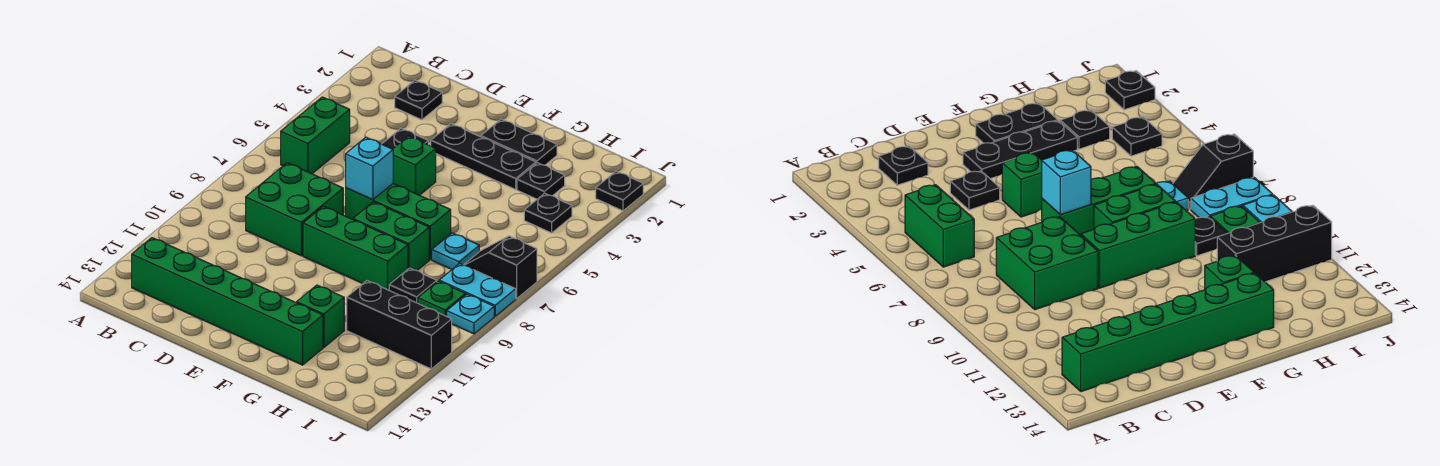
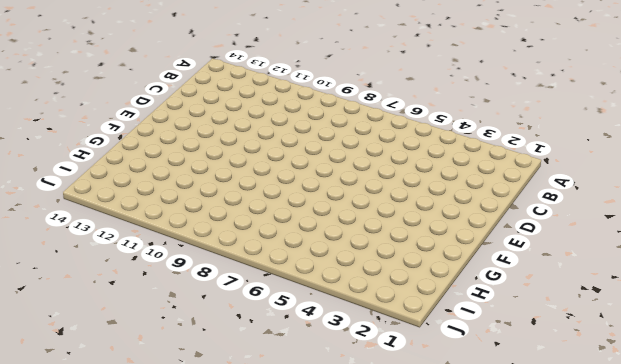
none -> green 1x2 brick [281,97,350,174]
none -> green 1x6 brick [132,238,323,365]
none -> black 1x1 plate [395,80,442,120]

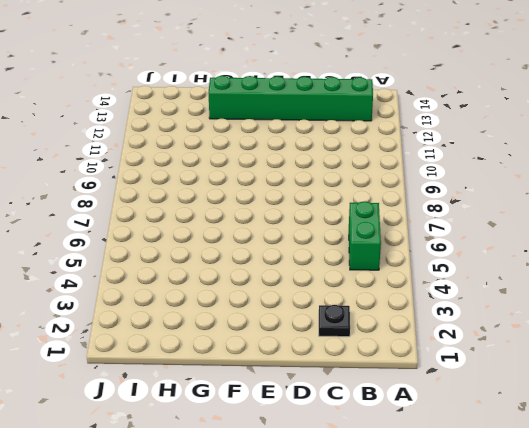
none -> green 2x2 brick [246,163,343,256]
none -> black 1x1 plate [382,128,428,149]
none -> black 1x3 plate [431,124,536,189]

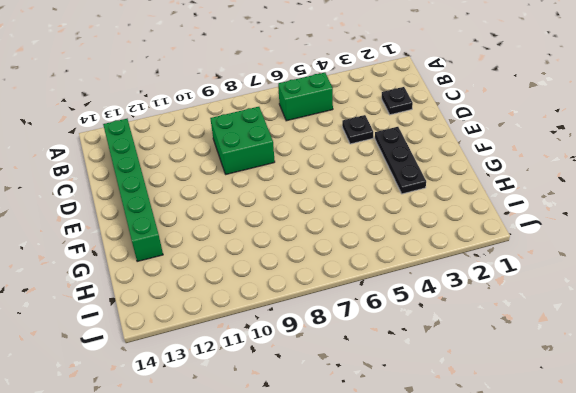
none -> green 1x1 brick [393,136,436,195]
none -> green 1x3 brick [346,184,451,260]
none -> green 1x3 brick [303,206,408,290]

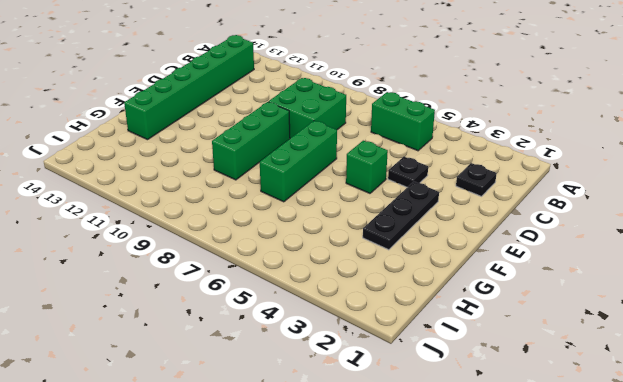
none -> black 1x2 plate [481,119,557,165]
none -> green 1x2 brick [353,202,429,271]
none -> green 1x1 brick [297,285,344,347]

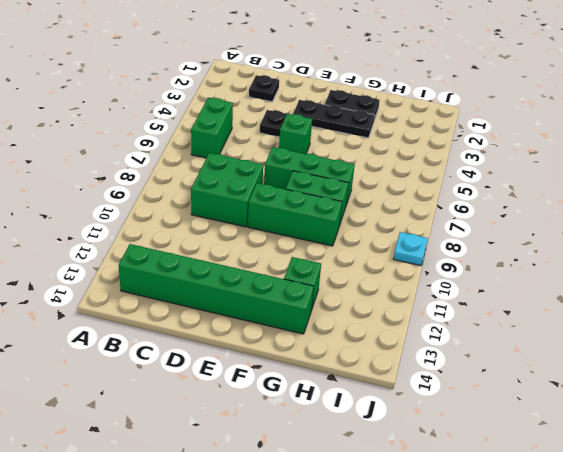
none -> black 1x1 plate [517,163,565,199]
none -> cyan 1x1 plate [432,233,479,269]
none -> black 1x1 plate [389,268,437,303]

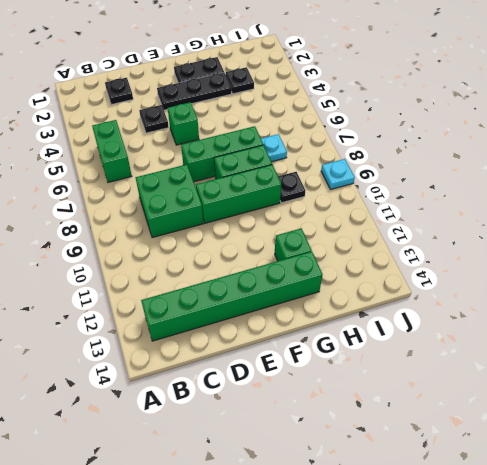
none -> black 1x3 brick [347,281,452,369]
none -> black 1x1 plate [524,193,572,233]
none -> black 1x2 slope [464,236,537,299]

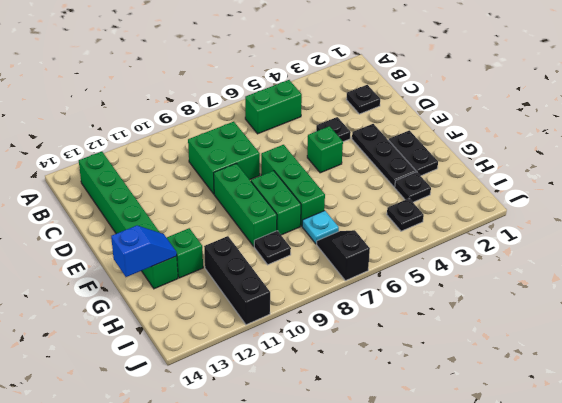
blue 1x2 slope [111,226,177,277] -> none
none -> cyan 1x2 plate [439,264,516,316]
none -> green 1x1 plate [418,281,466,316]
none -> black 1x1 plate [596,171,643,211]

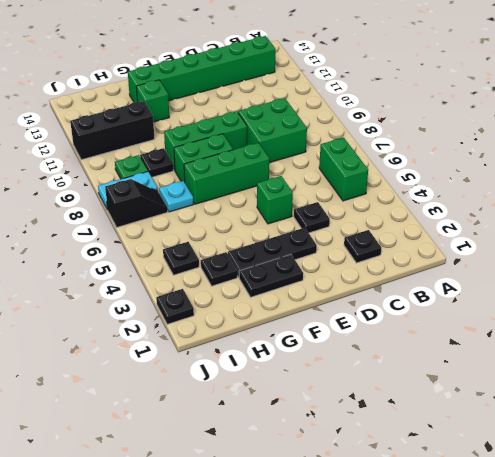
none -> cyan 1x1 plate [447,294,494,334]
none -> cyan 1x1 brick [346,137,393,200]

